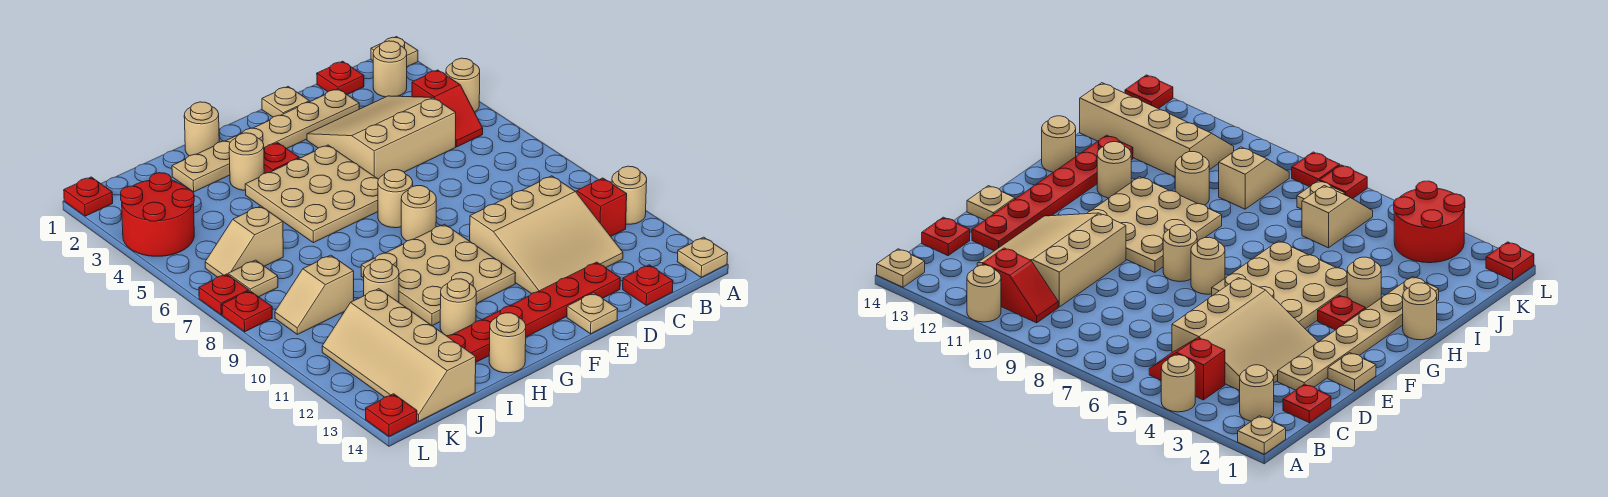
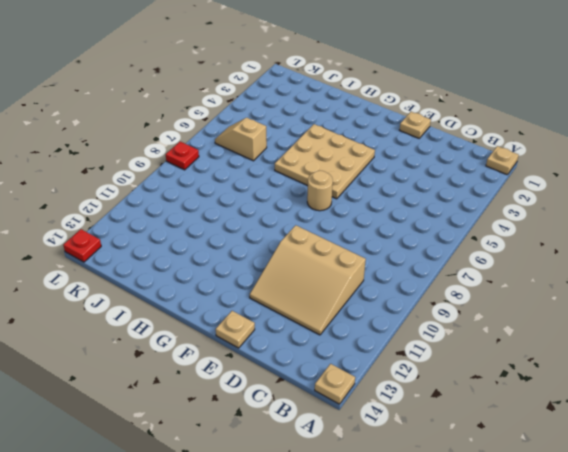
none -> tan 1x1 round brick [446,58,480,112]
none -> tan 1x1 round brick [612,166,647,224]
none -> tan 1x1 round brick [373,41,407,97]
none -> red 1x2 slope [412,70,483,147]

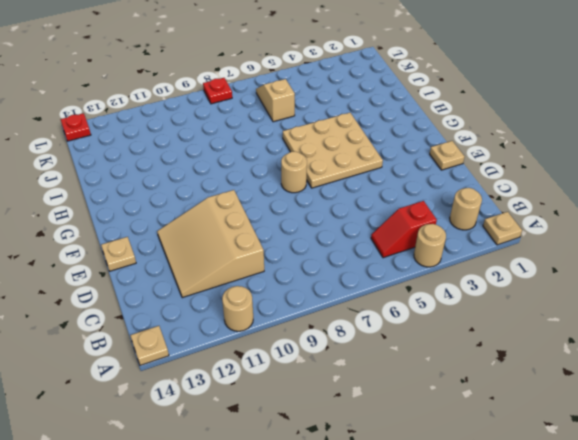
none -> red 1x2 slope [576,178,627,236]
none -> red 1x1 plate [317,61,364,95]
none -> tan 3x3 slope [307,96,456,179]
none -> red 1x1 plate [623,265,673,305]

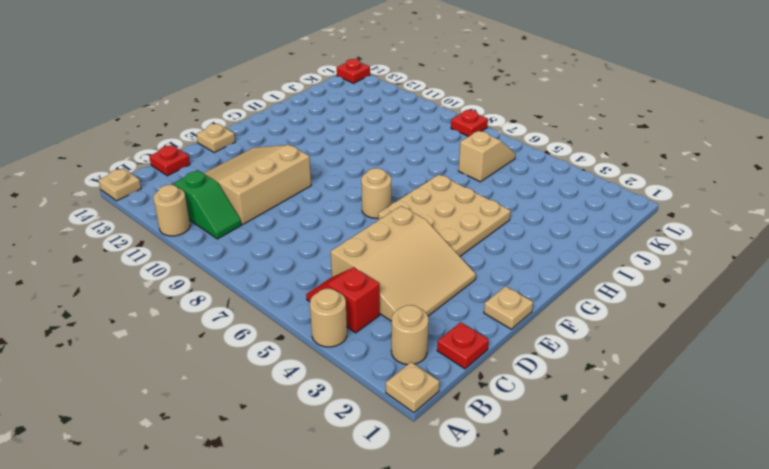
green 1x2 slope [174,171,241,239] -> red 1x2 slope [576,178,627,236]
none -> tan 1x6 plate [172,89,359,192]
none -> red 1x6 plate [447,262,620,362]
none -> tan 1x1 round brick [401,186,436,241]
none -> tan 3x3 plate [361,224,516,326]

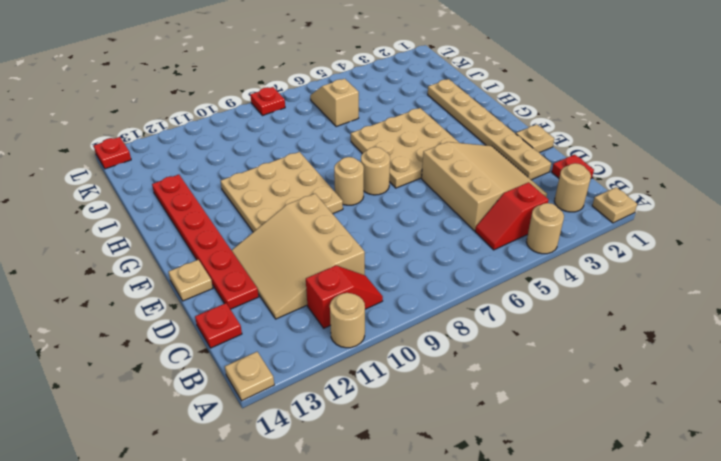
none -> red 1x1 plate [264,143,299,173]
none -> tan 1x1 round brick [184,102,219,156]
none -> tan 1x1 round brick [229,133,264,190]
none -> tan 1x1 round brick [440,279,476,336]

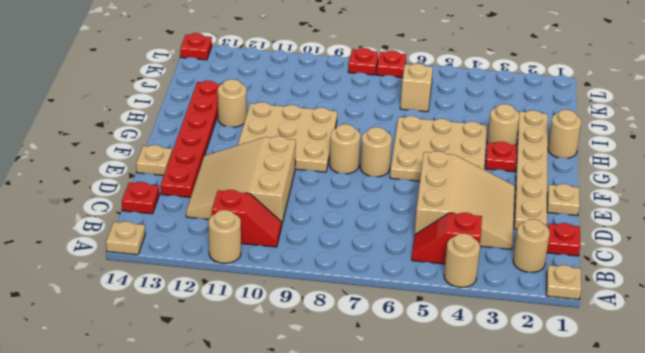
none -> tan 1x1 round brick [489,313,526,373]
none -> tan 1x1 round brick [363,259,399,302]
none -> tan 1x2 slope [275,255,354,334]
none -> tan 2x4 slope [322,289,476,421]

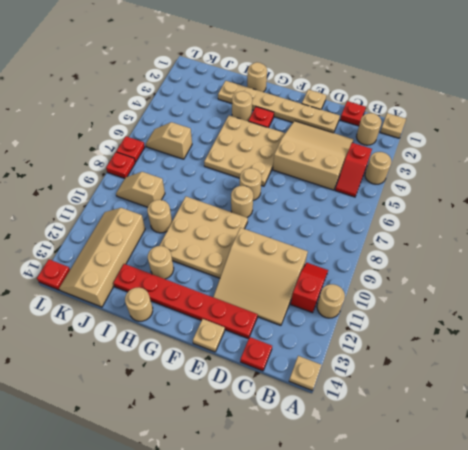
none -> red 2x2 round brick [121,173,194,256]
none -> tan 1x1 plate [228,260,278,297]
none -> red 1x1 plate [64,177,113,216]

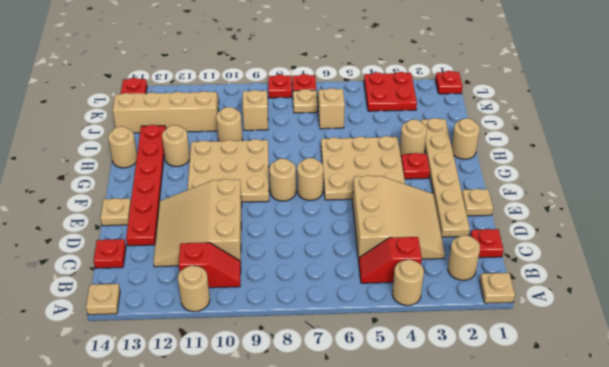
red 2x2 plate [364,72,417,111] -> red 2x2 round brick [121,173,194,256]

